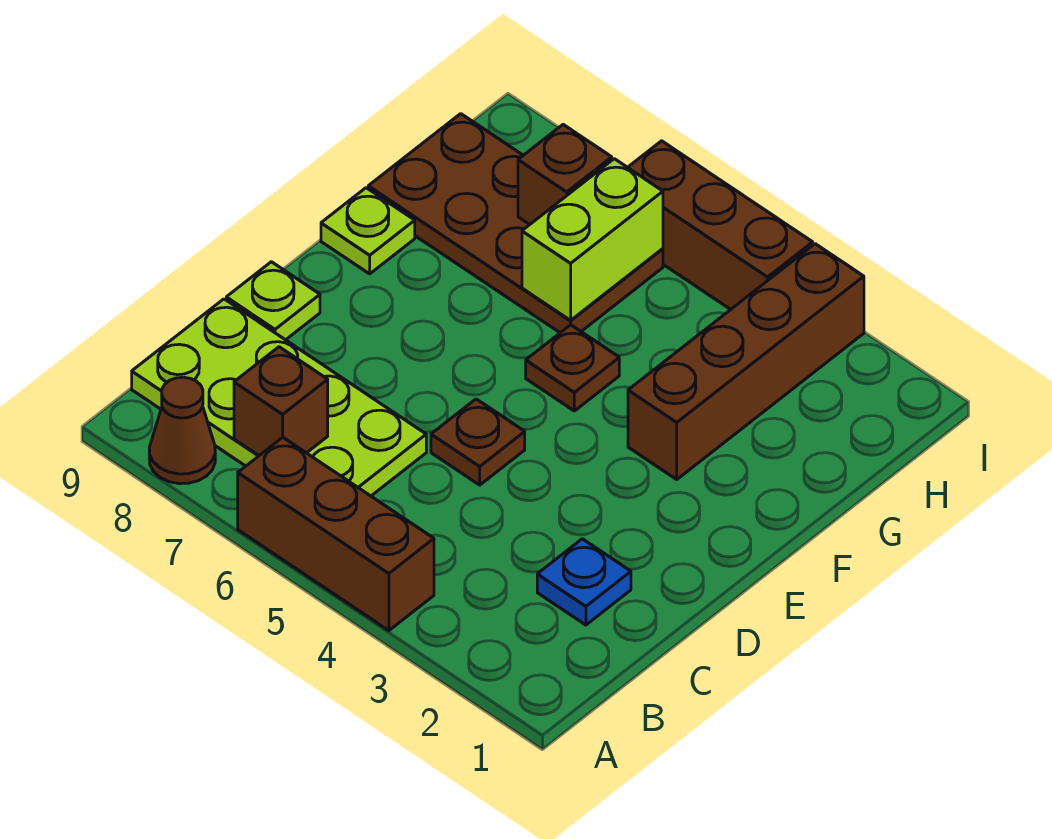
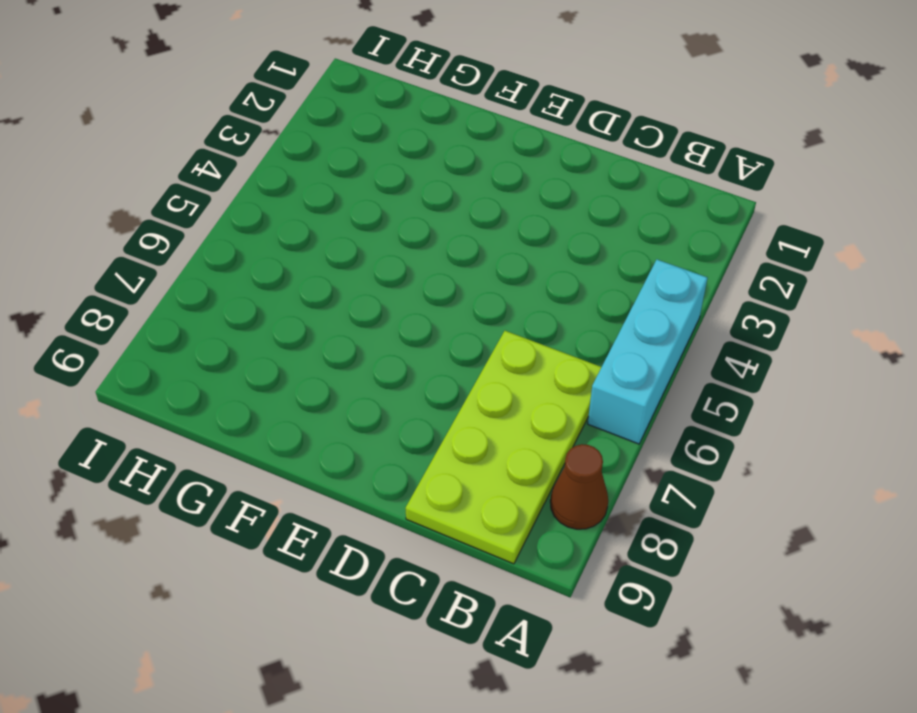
cyan 1x3 brick [588,260,707,444] -> brown 1x3 brick [238,437,434,631]
none -> blue 1x1 plate [537,539,631,625]
none -> brown 1x1 plate [431,399,525,485]
none -> lime 1x1 plate [226,262,320,340]

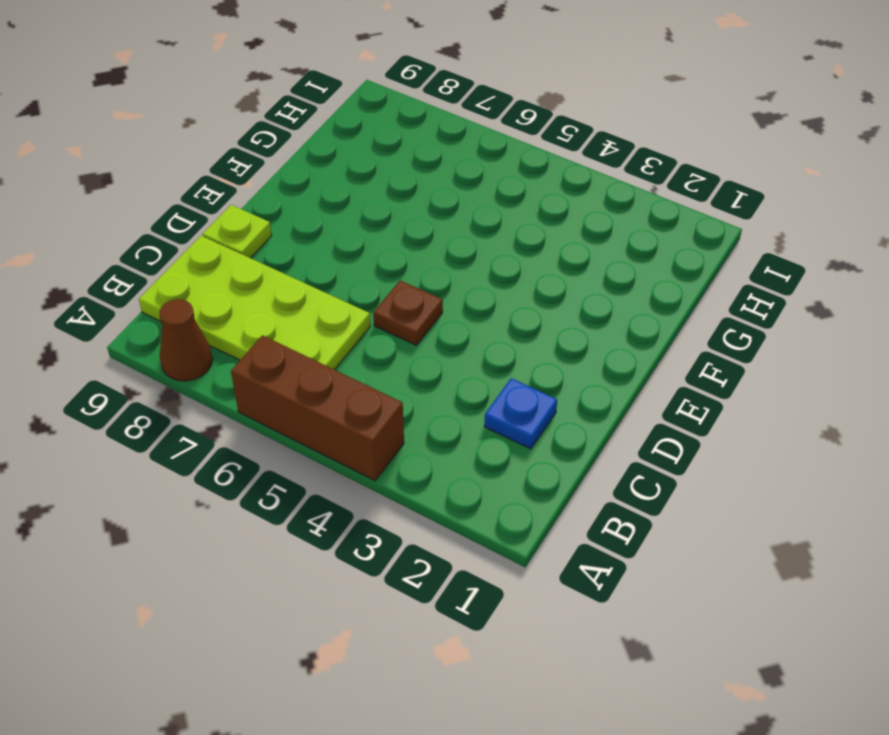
none -> brown 1x4 brick [628,244,864,479]
none -> brown 1x1 plate [526,325,619,411]
none -> lime 1x1 plate [321,188,415,274]

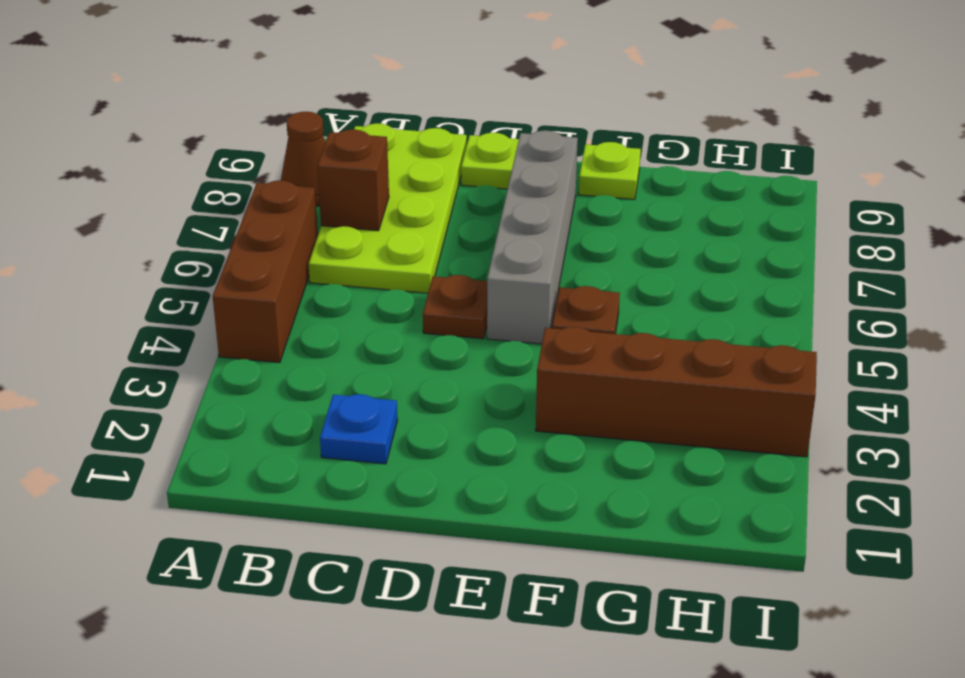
grey 1x4 brick [487,130,578,344] -> none
none -> brown 2x4 plate [368,114,663,333]
none -> brown 1x3 brick [628,141,813,310]
none -> lime 1x2 brick [522,159,663,320]

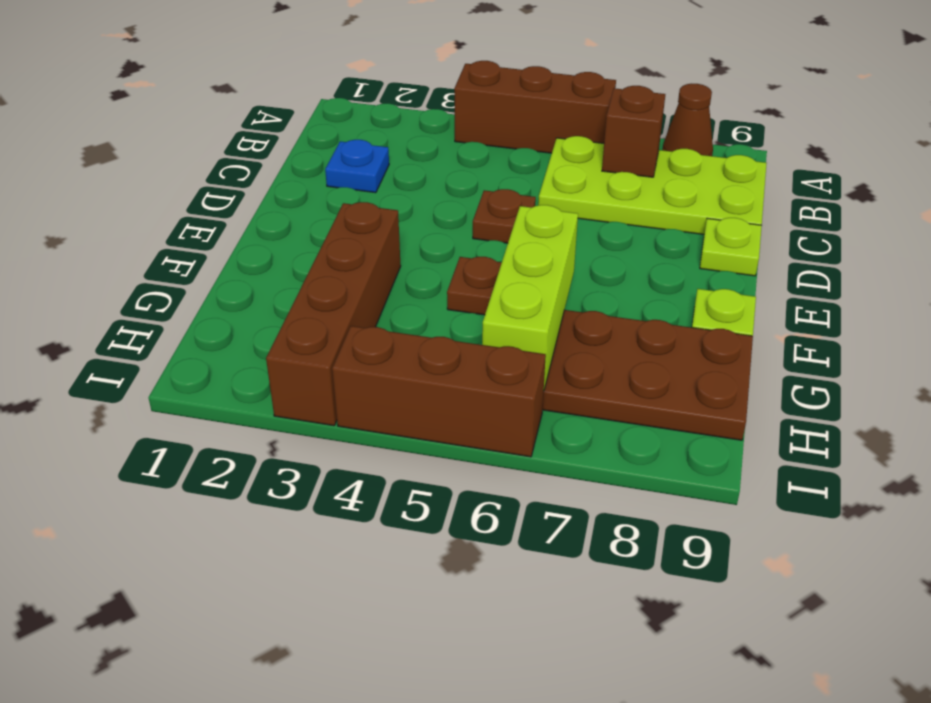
lime 1x3 brick [482,205,578,389] -> lime 1x2 brick [522,159,663,320]
none -> brown 1x1 brick [518,125,612,224]

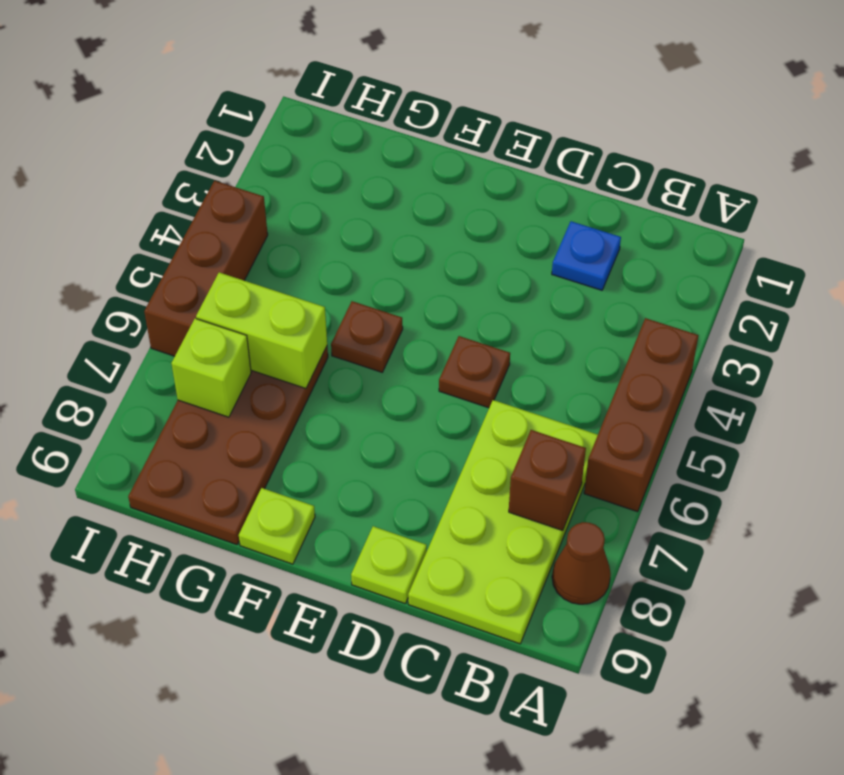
lime 1x1 brick [171,318,251,417] -> brown 1x1 brick [518,125,612,224]
none -> brown 1x4 brick [628,244,864,479]

